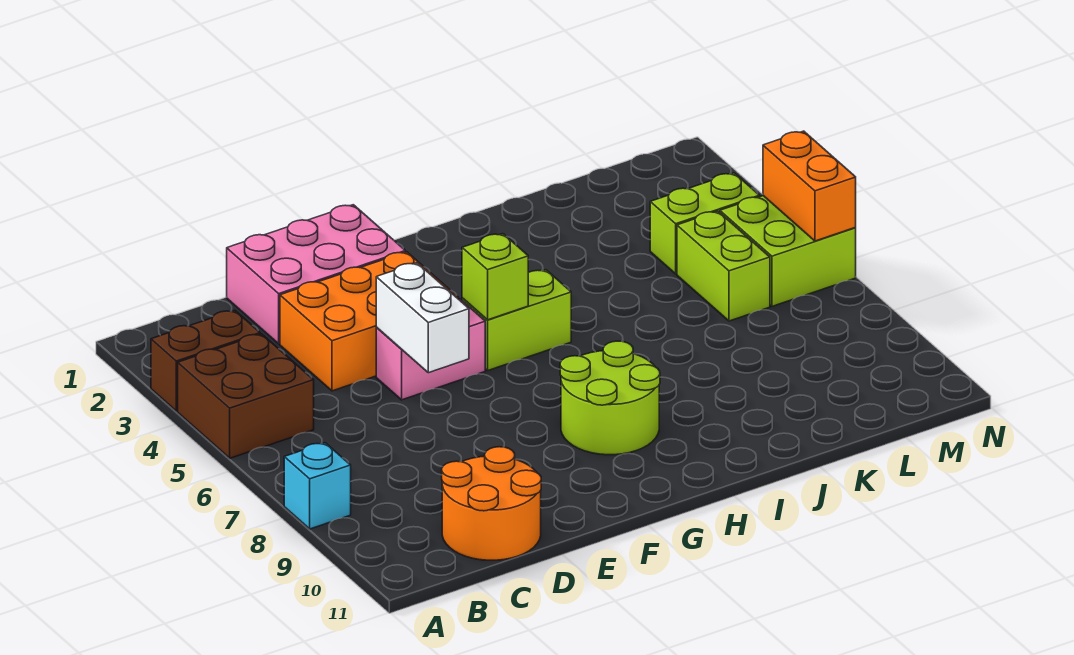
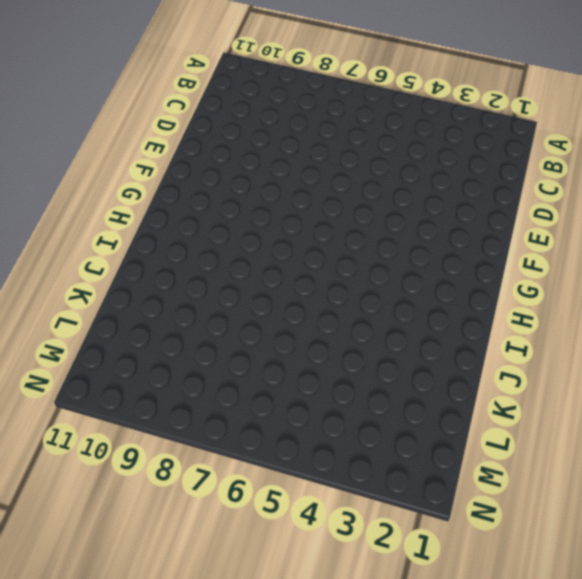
none -> brown 1x2 brick [151,310,260,411]
none -> brown 2x2 brick [178,334,314,458]
none -> cyan 1x1 brick [284,443,351,529]

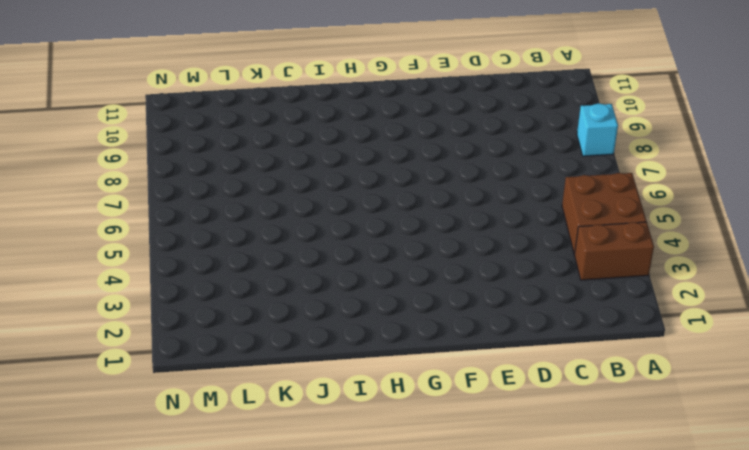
none -> orange 2x2 round brick [442,447,541,560]
none -> pink 2x3 brick [227,205,405,344]
none -> orange 2x3 brick [280,252,459,391]

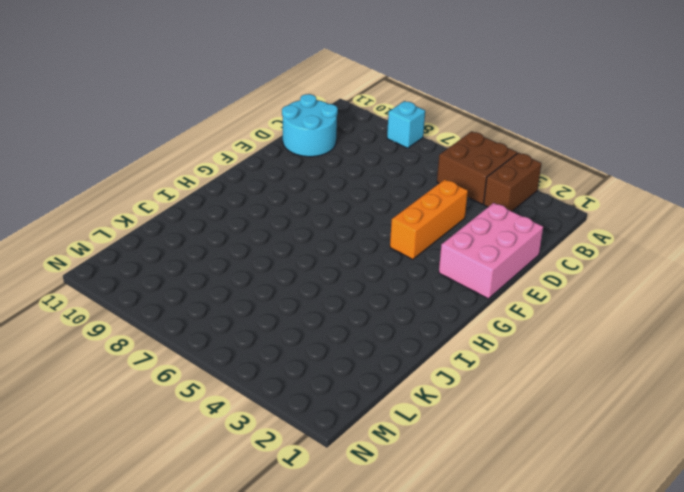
cyan 2x2 round brick [282,94,338,157] -> orange 2x2 round brick [442,447,541,560]
orange 1x3 brick [390,180,468,259] -> orange 2x3 brick [280,252,459,391]
none -> pink 1x2 brick [376,299,485,400]
none -> lime 1x2 brick [462,270,571,370]
none -> lime 2x2 round brick [560,341,660,455]

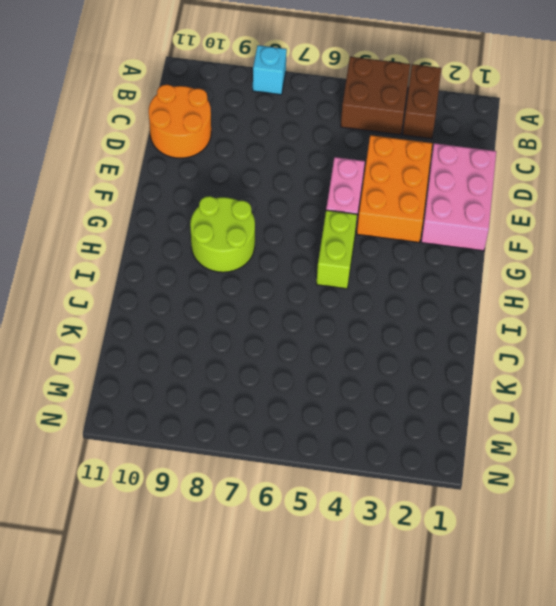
none -> lime 1x2 brick [650,173,760,274]
none -> lime 1x2 brick [677,211,770,321]
none -> lime 2x2 brick [720,196,856,306]

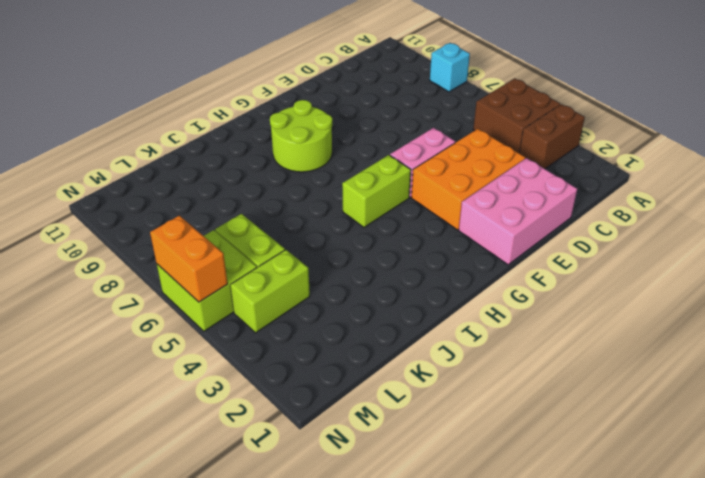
none -> orange 2x2 round brick [442,447,541,560]
none -> white 1x2 brick [376,263,469,373]
none -> lime 1x1 brick [462,234,528,320]

